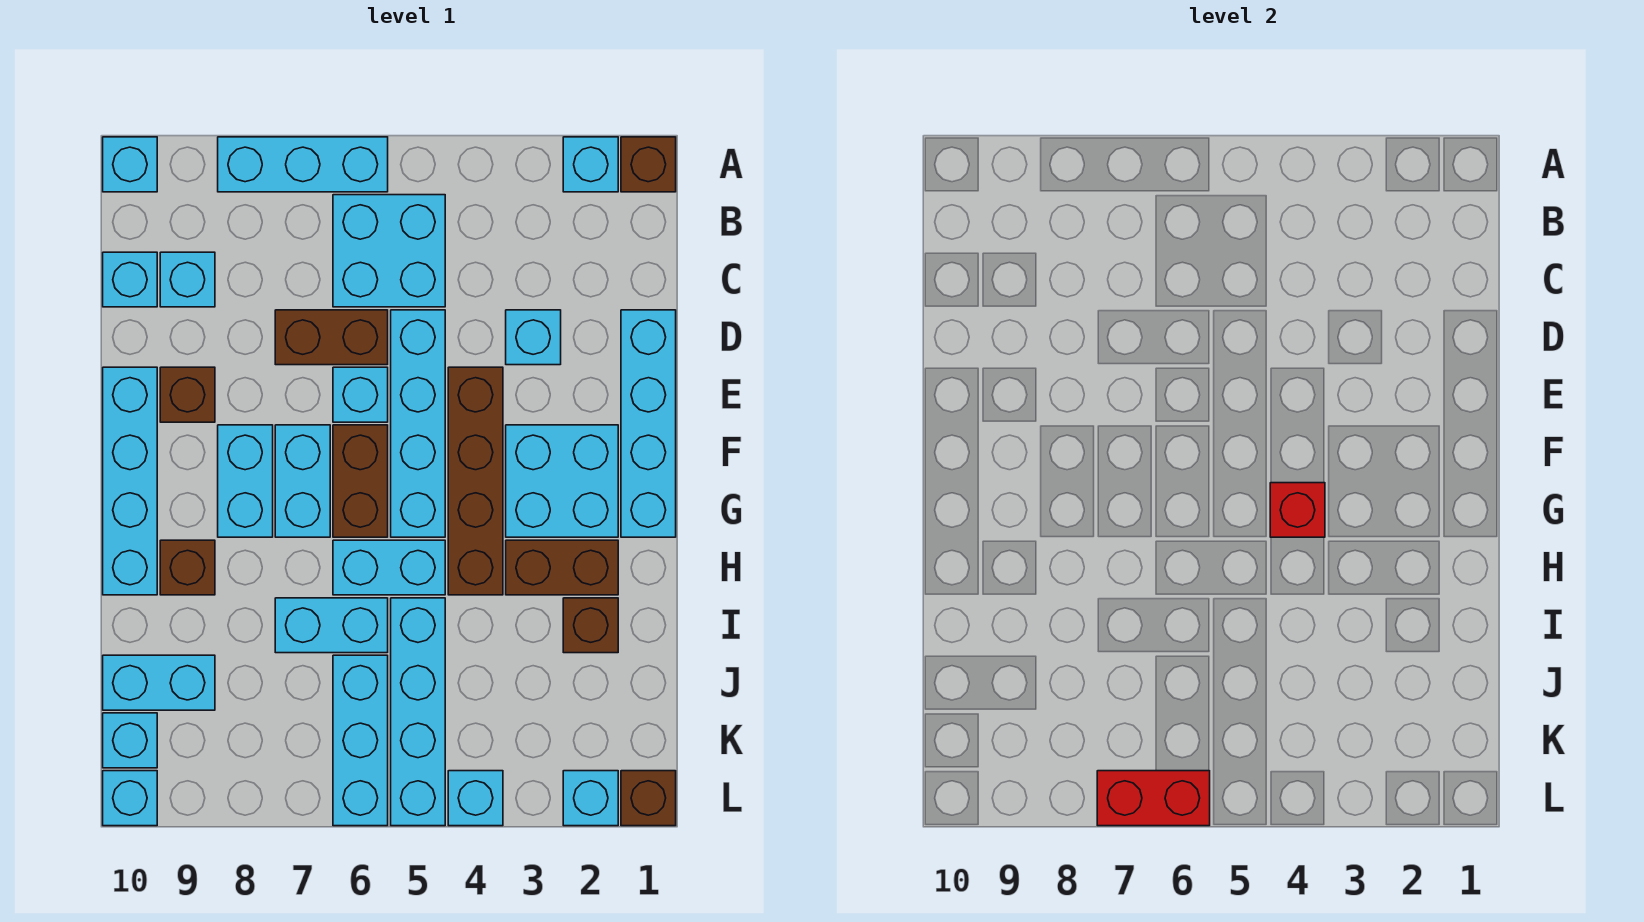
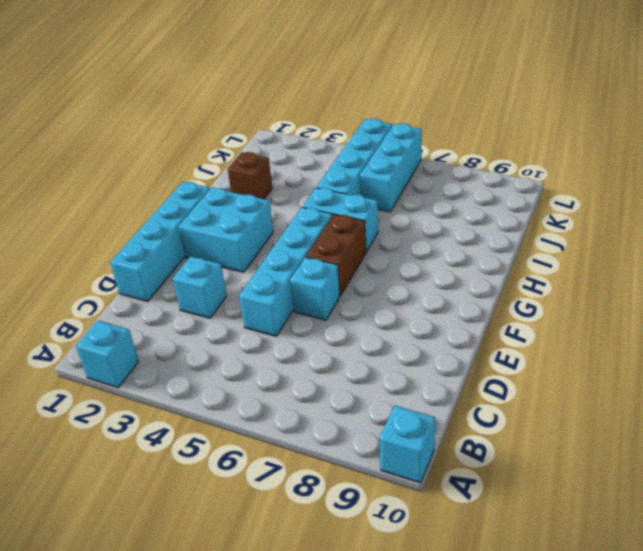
none -> brown 1x1 brick [621,137,676,192]
none -> cyan 1x3 brick [218,137,388,192]
none -> cyan 2x2 brick [333,195,445,307]
none -> cyan 1x1 brick [160,252,215,307]

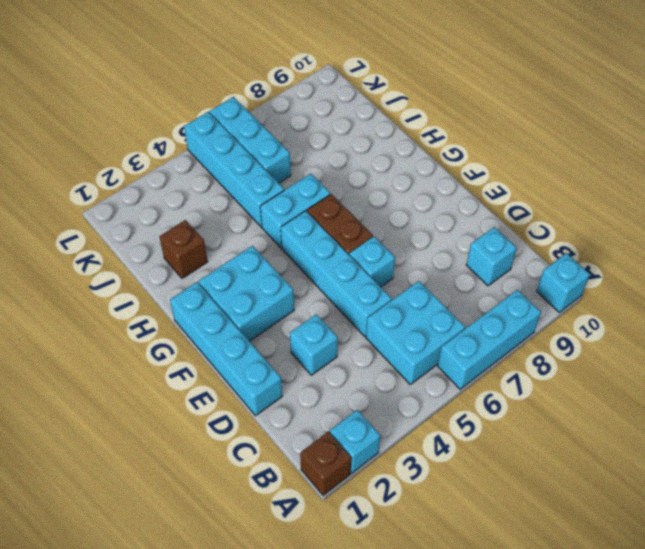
none -> cyan 1x1 brick [103,252,157,307]
none -> brown 1x2 brick [275,310,388,365]
none -> brown 1x4 brick [448,367,503,595]
none -> brown 1x1 brick [160,367,215,422]

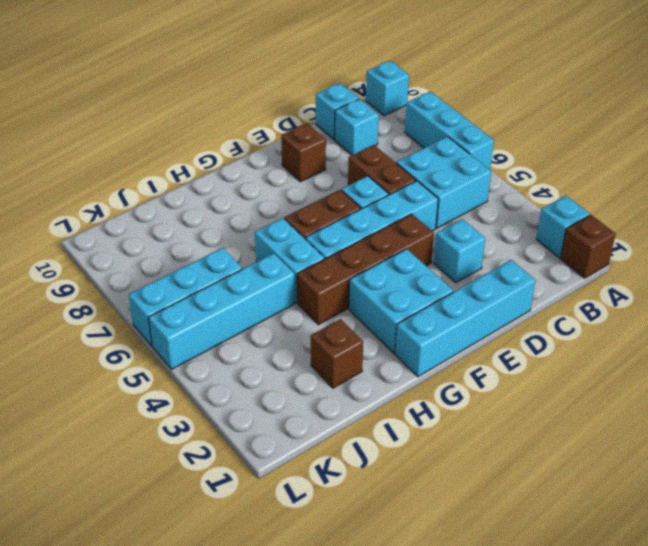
none -> cyan 1x4 brick [103,367,157,595]
none -> cyan 1x2 brick [275,425,330,537]
none -> cyan 1x2 brick [218,425,273,537]
none -> brown 1x2 brick [506,540,618,595]

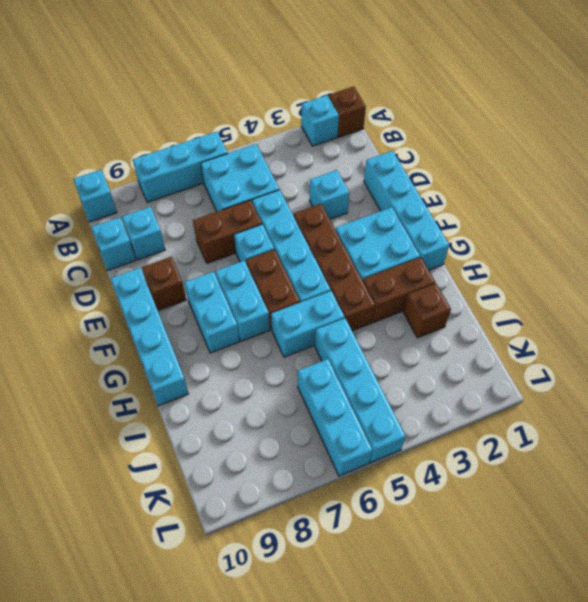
none -> brown 1x1 brick [160,540,215,595]
none -> cyan 1x2 brick [275,598,388,653]
none -> cyan 1x2 brick [103,655,215,710]
none -> cyan 1x1 brick [103,713,157,768]

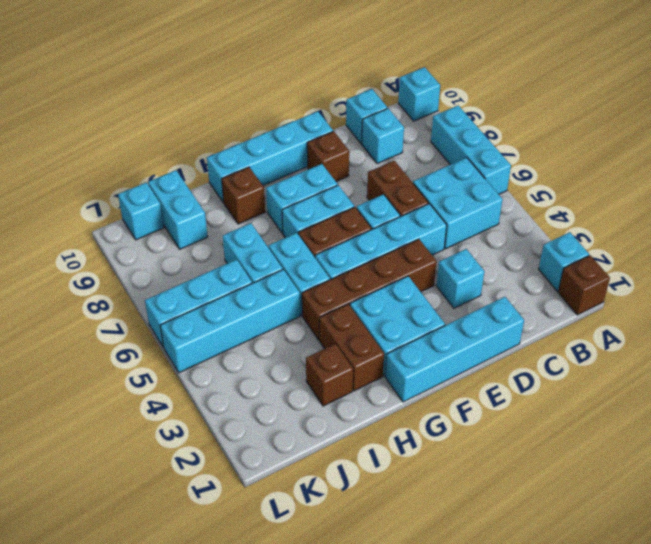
none -> brown 1x1 brick [621,771,676,826]
none -> cyan 1x1 brick [563,771,618,826]
none -> cyan 1x1 brick [448,771,503,826]
none -> cyan 1x1 brick [103,771,157,826]

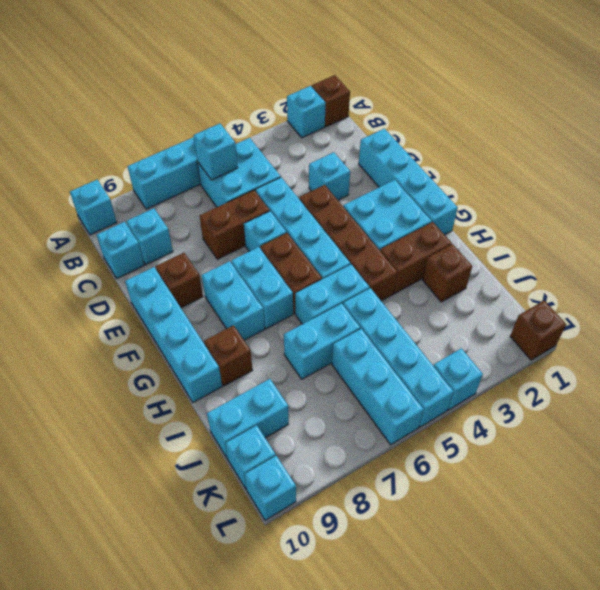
cyan 1x1 brick [194,124,238,180] -> cyan 1x1 brick moved to [563,771,618,826]
none -> red 1x1 brick [1270,483,1325,537]
none -> red 1x2 brick [1097,771,1210,826]

